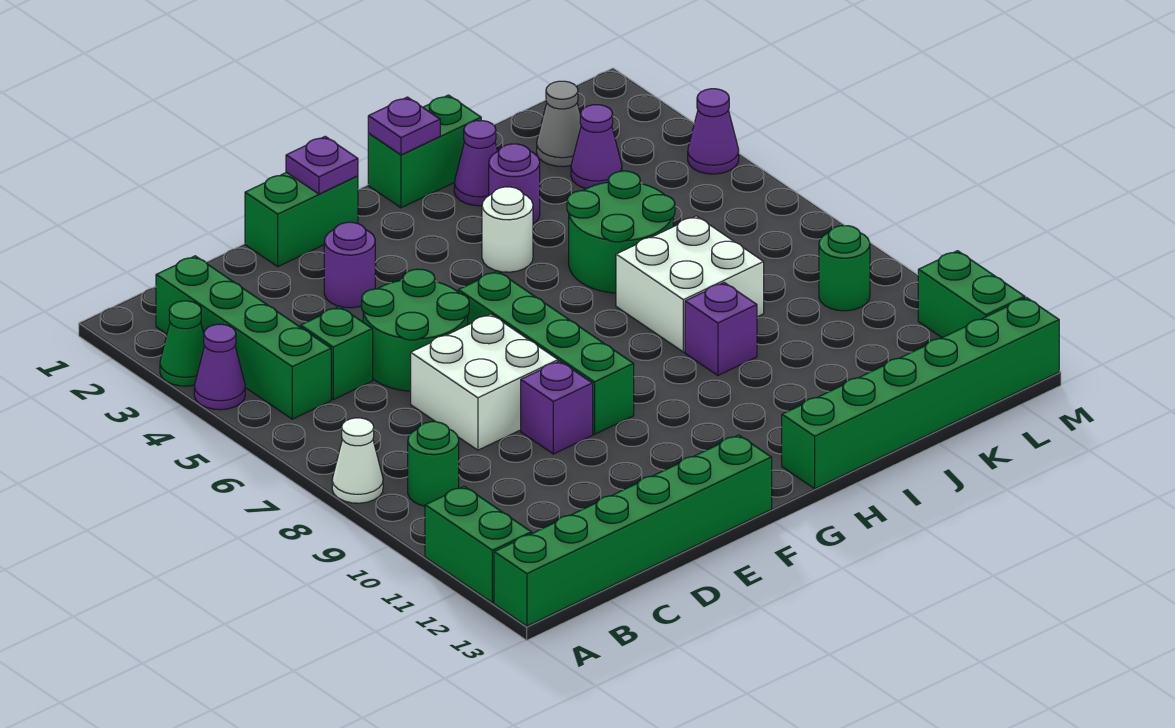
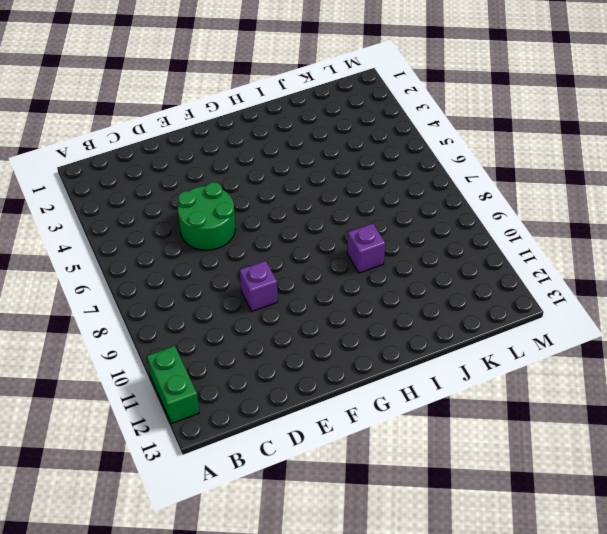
none -> green 1x1 cone [160,301,205,386]
none -> purple 1x1 cone [194,324,245,410]
none -> white 1x1 cone [332,418,383,503]

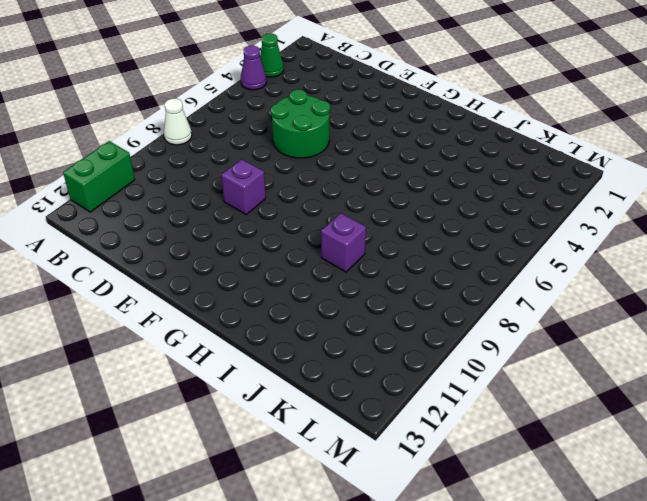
none -> green 1x6 brick [494,435,772,626]
none -> green 1x4 brick [156,256,331,419]
none -> green 1x1 round brick [408,422,459,506]

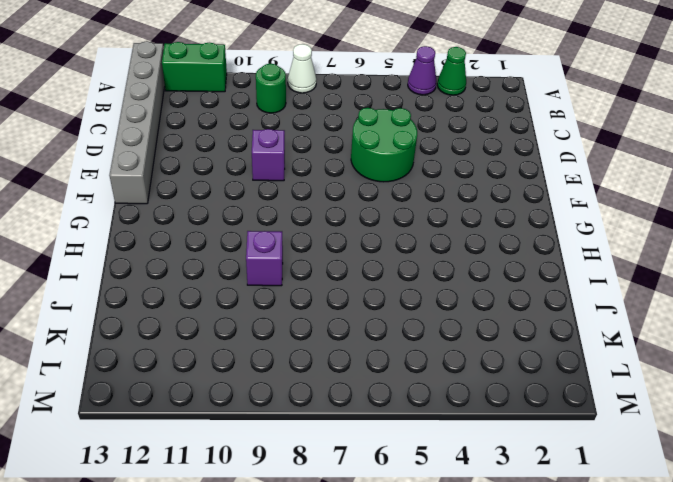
grey 1x6 brick [109,41,165,204] -> green 1x6 brick [494,435,772,626]
none -> green 1x4 brick [156,256,331,419]
none -> green 1x1 brick [301,306,373,400]
none -> white 2x2 brick [411,314,558,450]

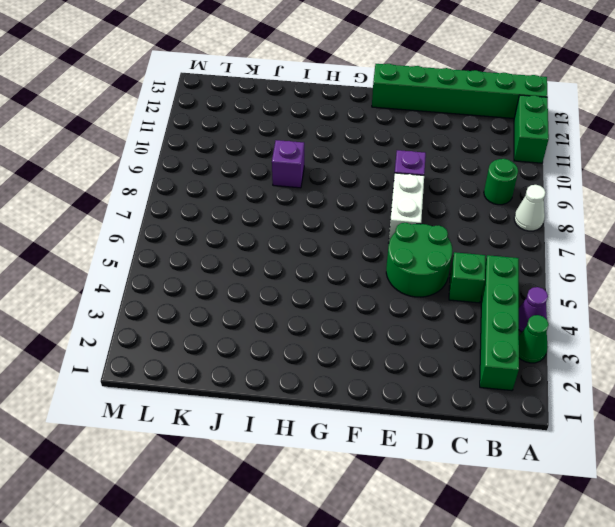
white 1x2 brick [389,173,424,241] -> white 2x2 brick [411,314,558,450]
none -> green 1x2 brick [245,172,358,267]
none -> purple 1x1 round brick [324,222,375,308]
none -> green 1x4 brick [458,271,634,434]

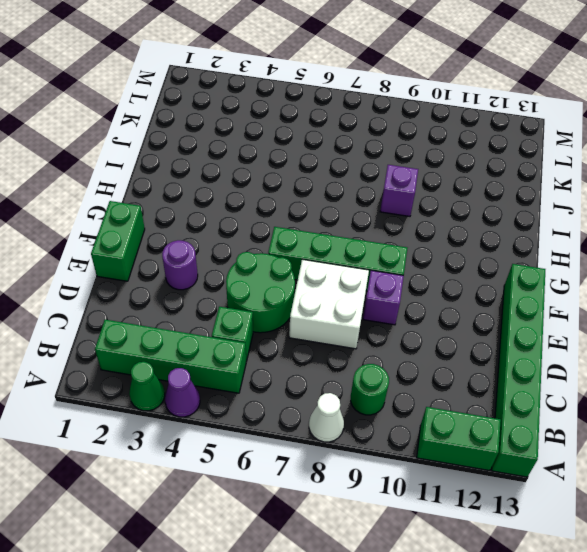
none -> green 1x2 brick [368,95,481,208]
none -> white 1x1 round brick [482,187,533,272]
none -> green 1x6 brick [782,298,1059,489]

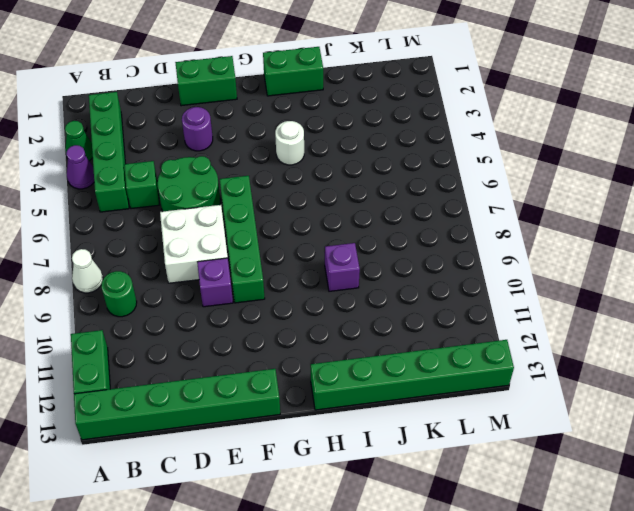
none -> purple 1x1 cone [454,121,497,206]
none -> purple 1x1 round brick [489,144,540,224]
none -> green 2x2 round brick [567,171,675,293]

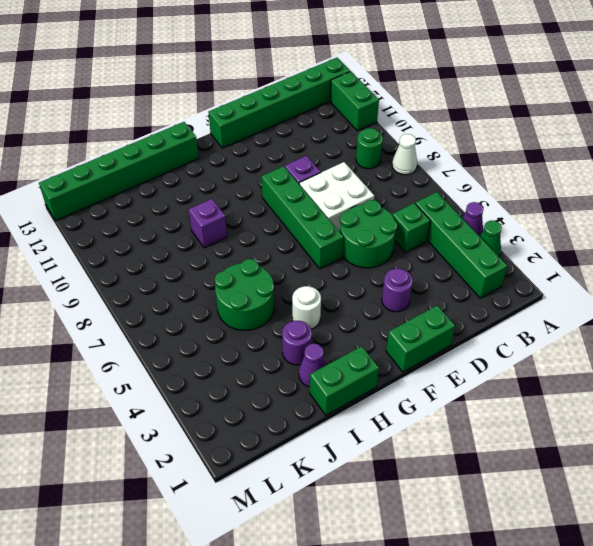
none -> white 2x2 brick [616,216,764,352]
none -> grey 1x1 cone [537,81,581,167]
none -> purple 1x1 cone [571,105,622,189]

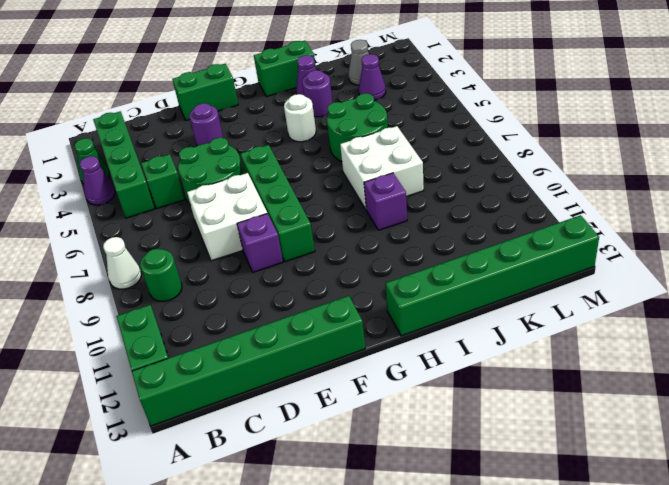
none -> green 1x1 round brick [819,226,870,311]
none -> purple 1x1 cone [688,89,739,174]
none -> green 1x2 brick [918,251,1025,338]

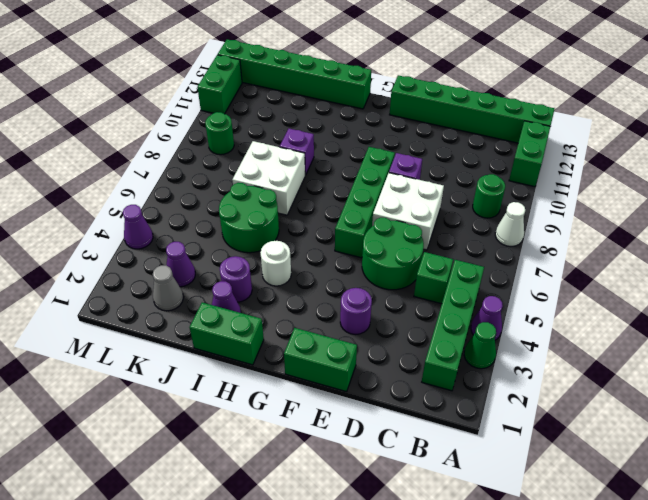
none -> purple 1x1 plate [286,136,358,194]
none -> purple 1x1 plate [368,97,440,155]

